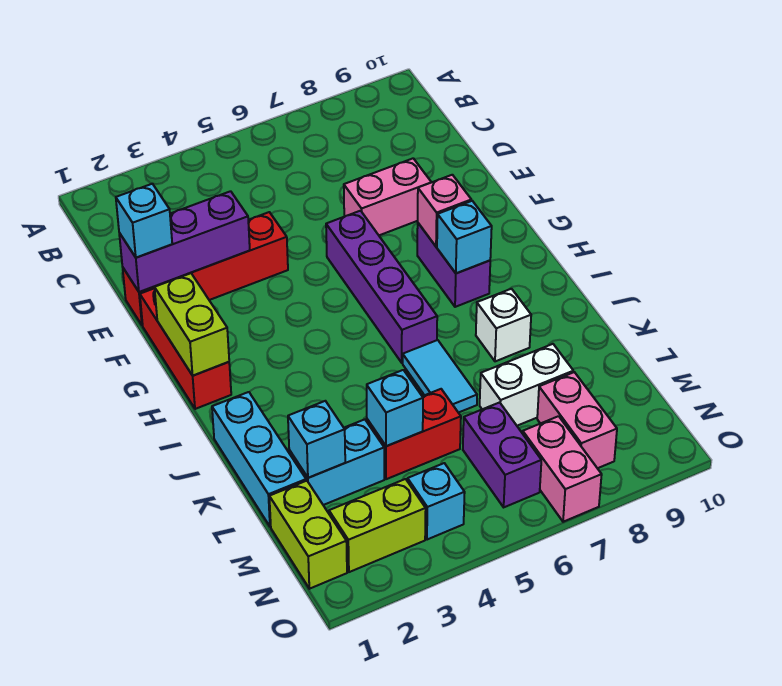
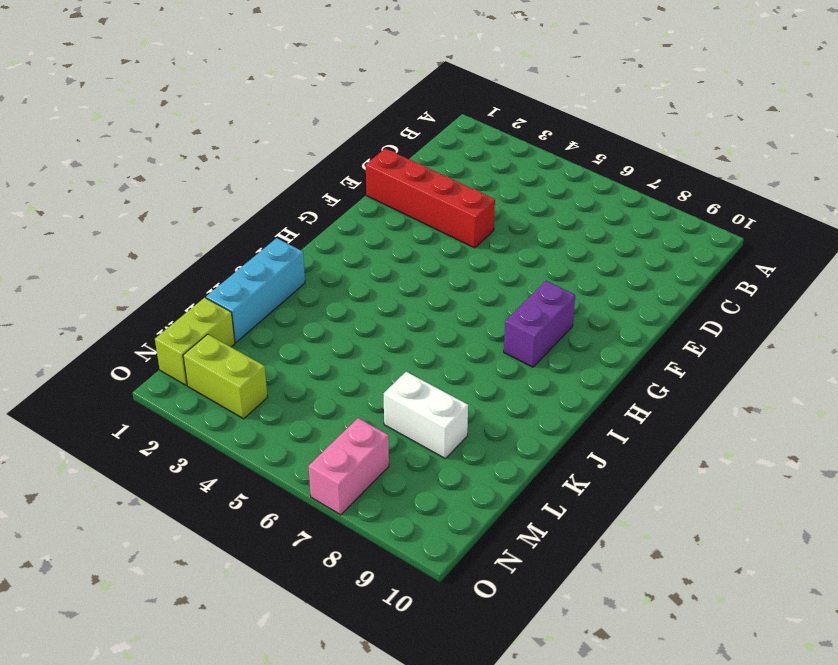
none -> pink 1x2 brick [344,158,431,235]
none -> red 1x3 brick [140,288,231,409]
none -> purple 1x4 brick [326,211,437,363]

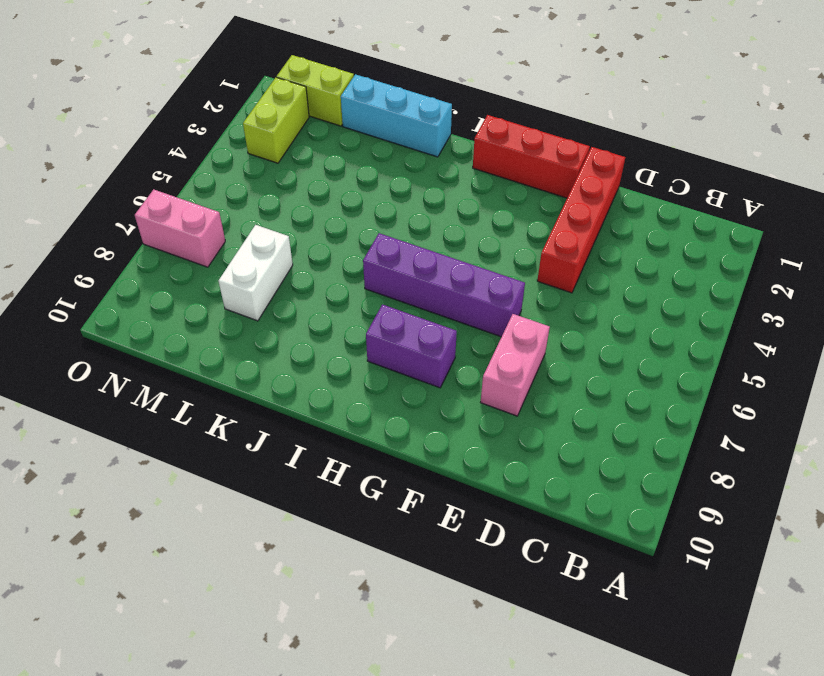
none -> cyan 1x2 tile [403,340,477,413]
none -> white 1x1 brick [476,289,531,361]
none -> cyan 1x2 brick [289,419,384,505]

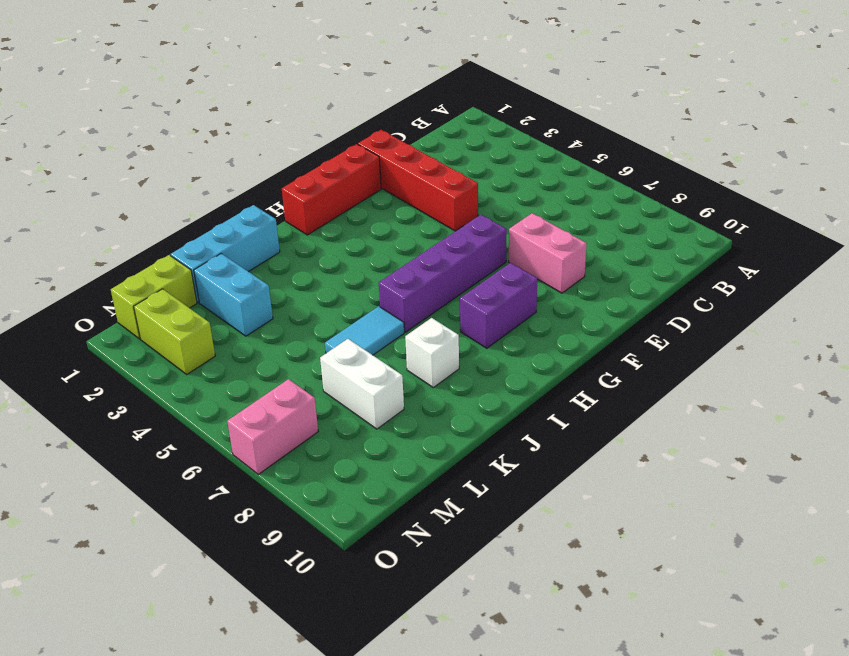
none -> red 1x2 brick [367,389,461,479]
none -> purple 1x2 brick [463,402,541,507]
none -> pink 1x2 brick [537,372,617,468]

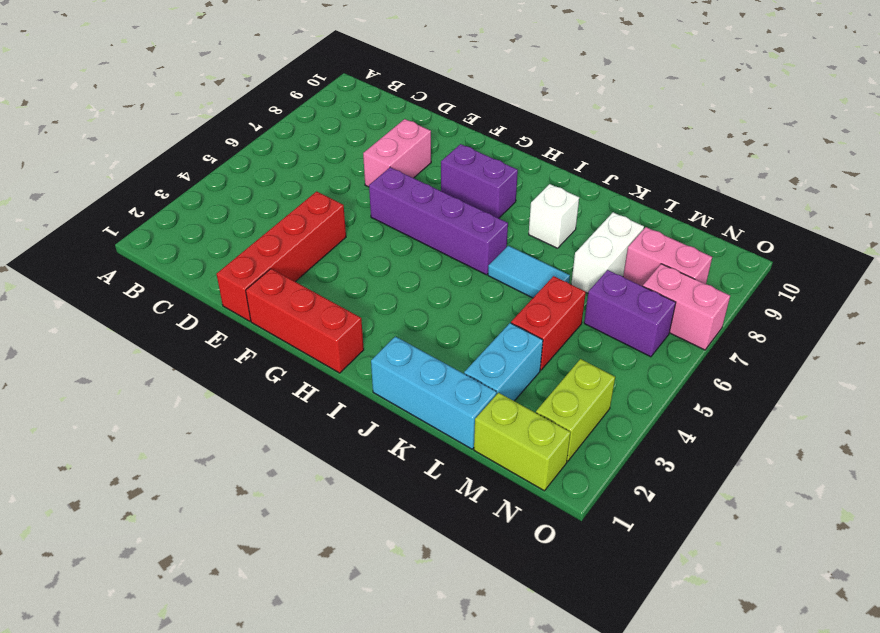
none -> cyan 1x1 brick [408,463,465,540]
none -> purple 1x3 brick [119,191,250,292]
none -> lime 1x2 brick [155,273,229,376]

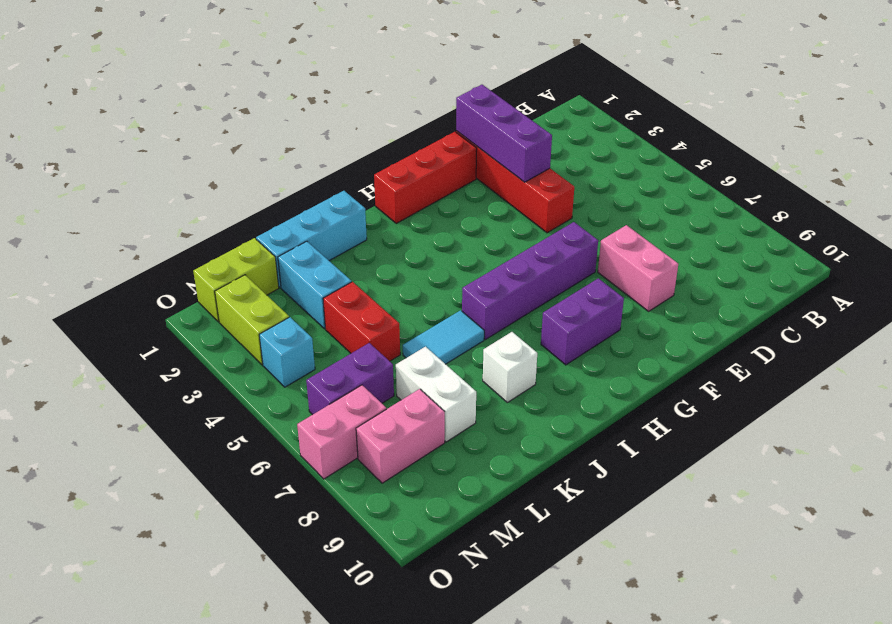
none -> lime 1x2 brick [155,273,229,376]
none -> pink 1x1 brick [418,175,471,247]
none -> cyan 1x1 brick [437,201,492,273]

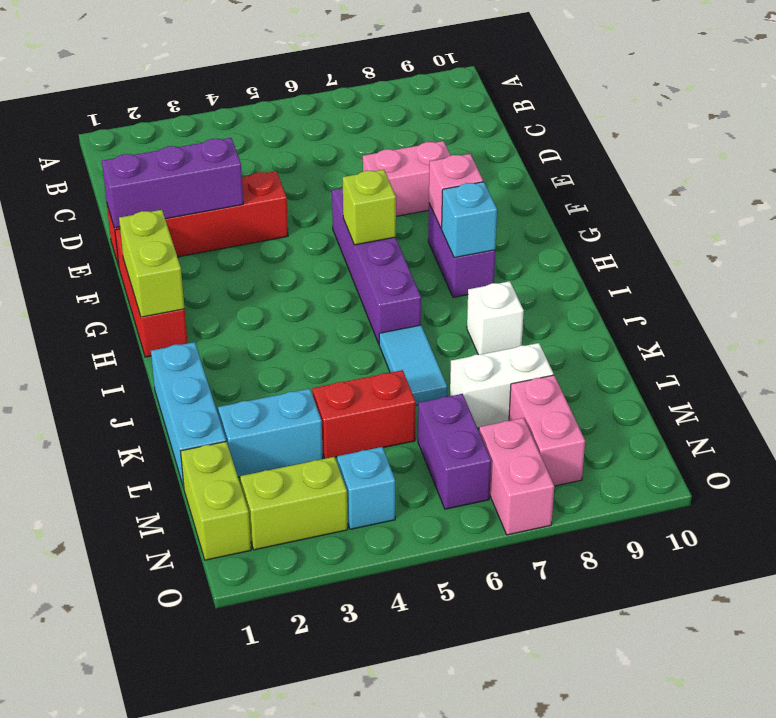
lime 1x1 brick [343,170,396,245] -> none
none -> cyan 1x1 brick [288,401,345,478]
none -> cyan 1x1 brick [367,370,423,446]
none -> cyan 1x1 brick [116,184,172,257]

